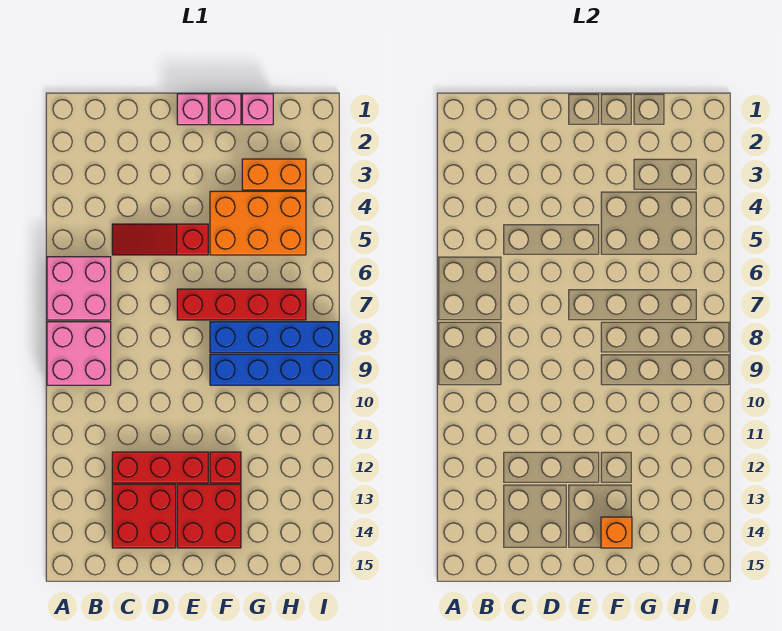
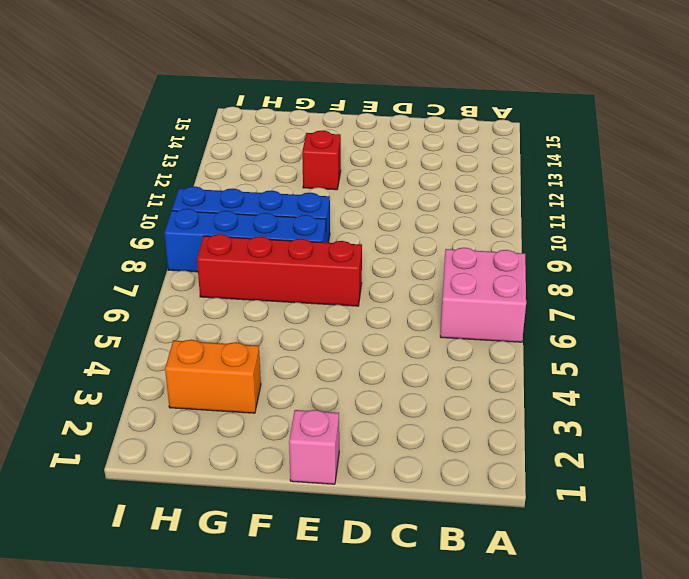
none -> pink 2x2 brick [47,322,111,385]
none -> red 1x3 slope [112,224,208,255]
none -> red 1x3 brick [112,452,208,483]

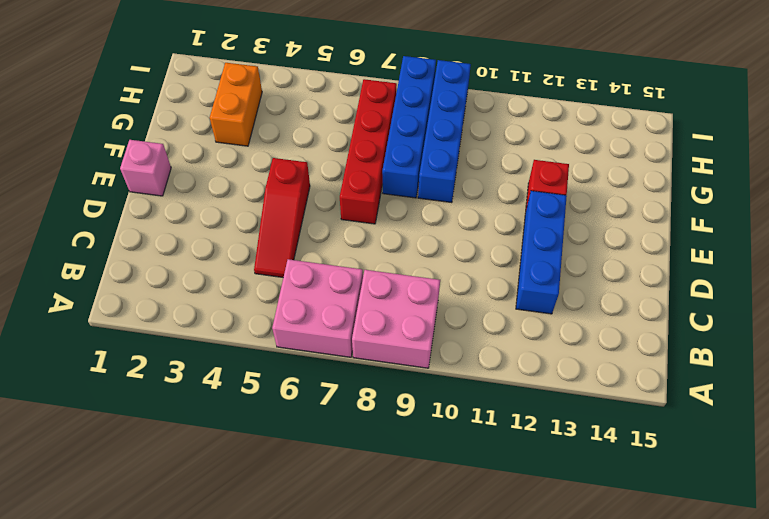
blue 1x3 brick [516,191,567,314] -> red 1x3 brick [112,452,208,483]
none -> red 2x2 brick [112,484,176,548]
none -> red 2x2 brick [177,484,241,548]
none -> pink 1x1 brick [210,94,241,125]

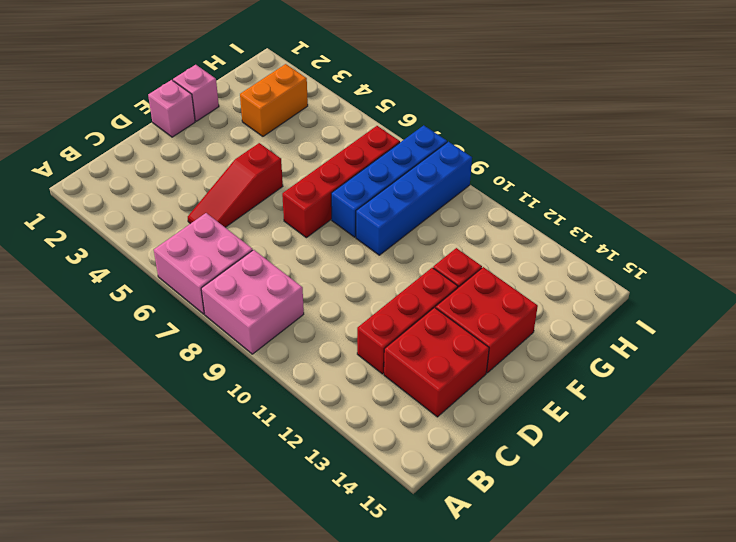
none -> orange 2x3 brick [210,191,306,255]
none -> pink 1x1 brick [242,94,273,125]
none -> orange 1x1 brick [601,517,632,548]

